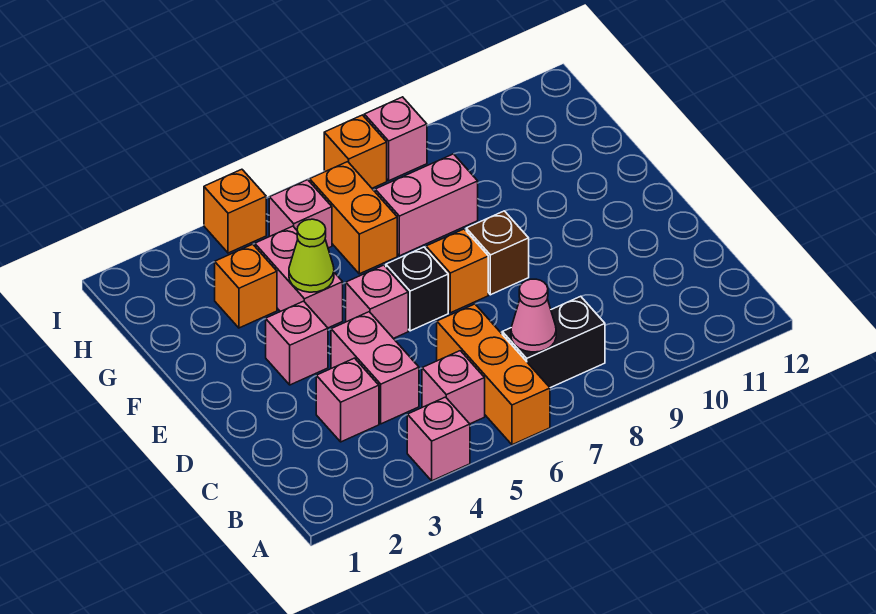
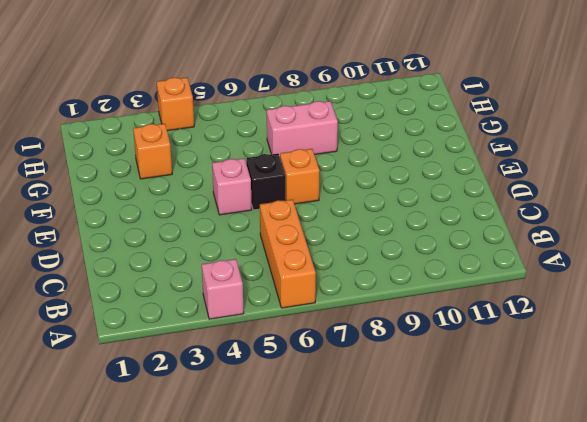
none -> pink 1x1 brick [422,351,485,424]
none -> black 1x2 brick [502,296,605,388]
none -> pink 1x1 brick [316,358,379,442]

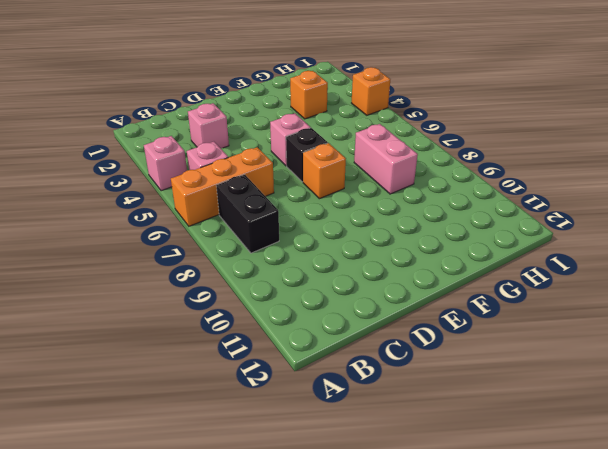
none -> pink 1x2 brick [331,312,419,424]
none -> pink 1x1 brick [266,301,328,385]
none -> brown 1x1 brick [466,211,529,295]

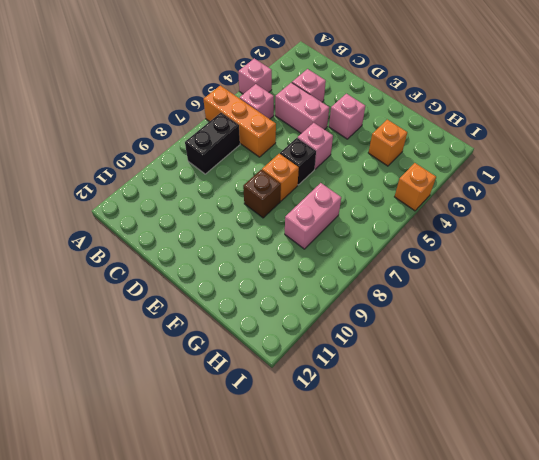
none -> pink 1x2 brick [255,226,343,328]
none -> orange 1x2 brick [310,162,397,274]
none -> pink 1x1 brick [269,180,332,248]

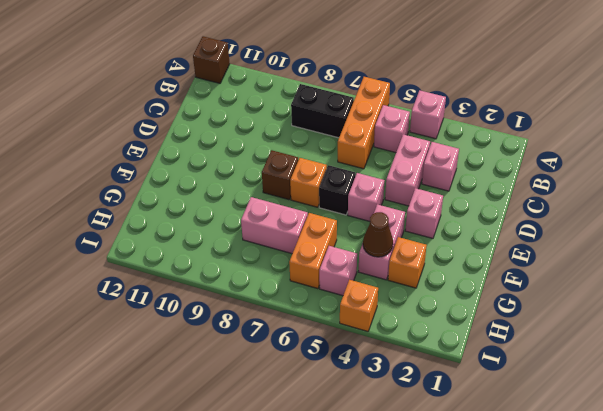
brown 1x1 brick [193,36,230,83] -> none
brown 1x1 cone [363,212,393,257] -> none
none -> orange 1x1 brick [324,115,387,188]
none -> pink 1x1 brick [364,97,427,181]
none -> pink 1x1 cone [511,279,556,352]

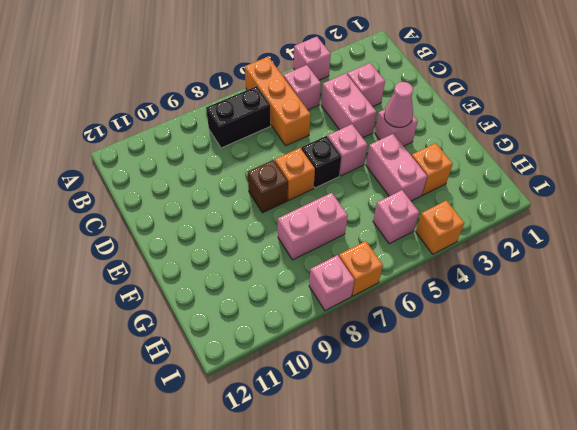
pink 1x1 cone [384,82,413,127] -> pink 1x1 cone moved to [511,279,556,352]
none -> orange 1x2 brick [310,162,397,274]
none -> lime 1x1 cone [289,219,334,292]

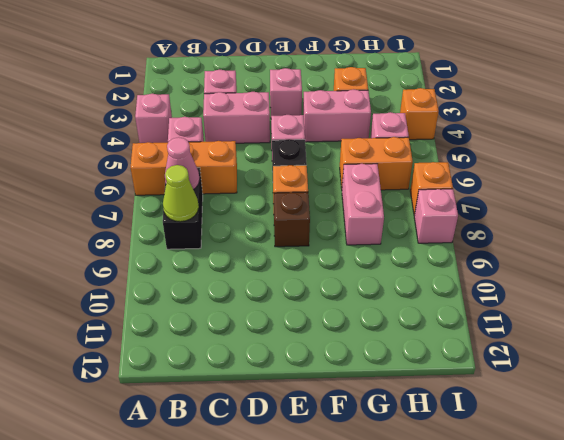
lime 1x1 cone [163,165,199,222] -> lime 1x1 cone moved to [289,219,334,292]

